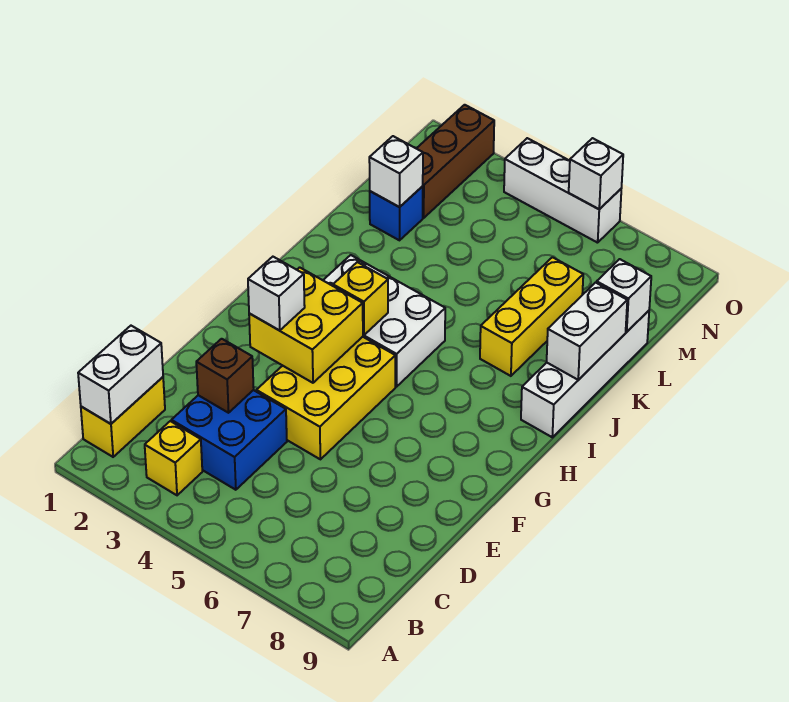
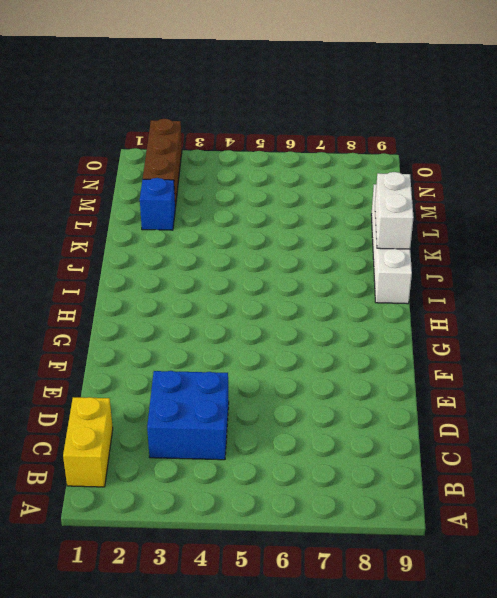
none -> yellow 1x1 brick [145,421,202,495]
none -> yellow 2x3 brick [256,337,395,459]
none -> white 2x3 brick [323,255,445,387]

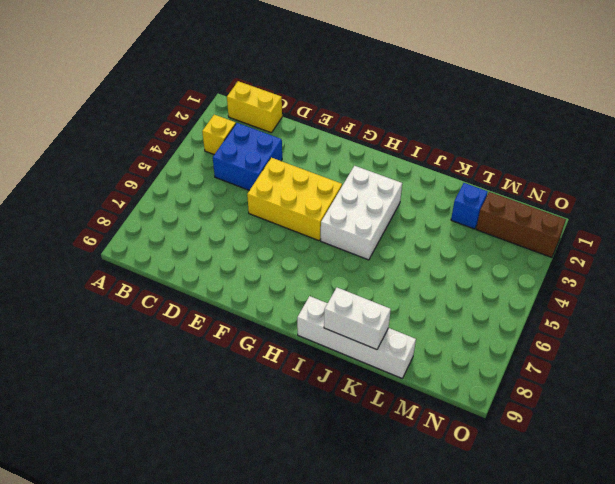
none -> yellow 1x3 brick [480,257,583,376]
none -> white 1x3 brick [504,138,621,243]
none -> white 1x2 brick [78,326,163,424]

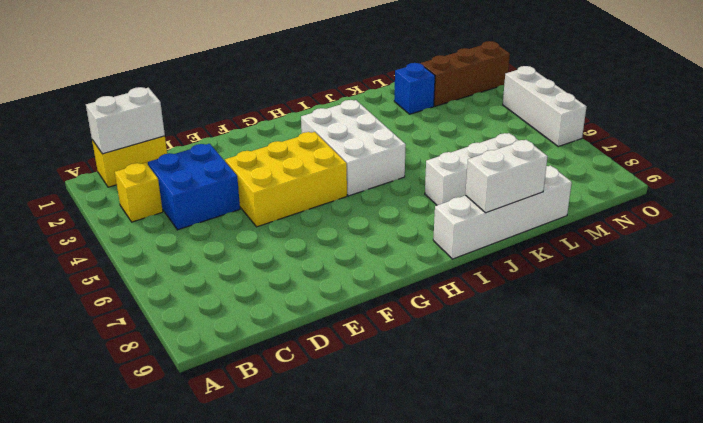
white 1x3 brick [425,133,518,205] -> yellow 1x3 brick [480,257,583,376]
none -> brown 1x1 brick [196,339,254,413]
none -> yellow 2x2 brick [249,267,363,383]
none -> yellow 1x1 brick [333,262,388,335]

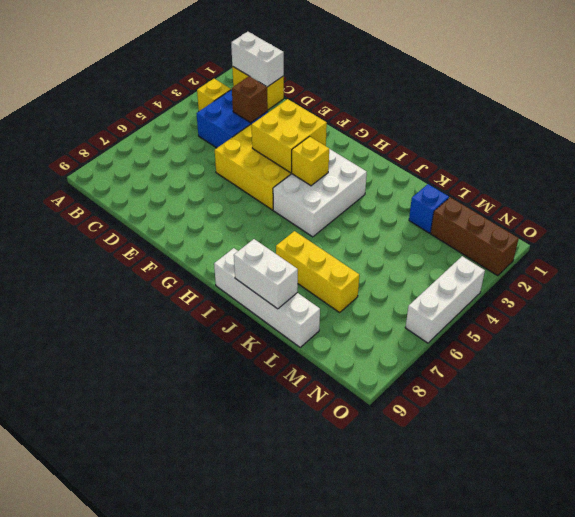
none -> white 1x1 brick [369,136,423,207]
none -> white 1x1 brick [597,259,651,332]
none -> white 1x1 brick [569,138,623,209]

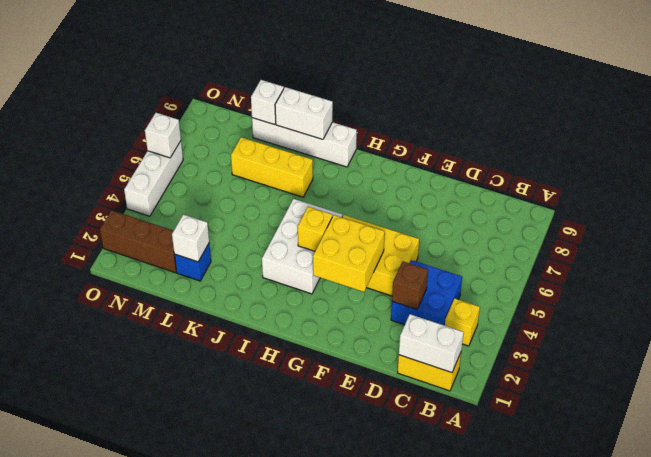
none -> white 1x1 brick [248,257,305,331]

